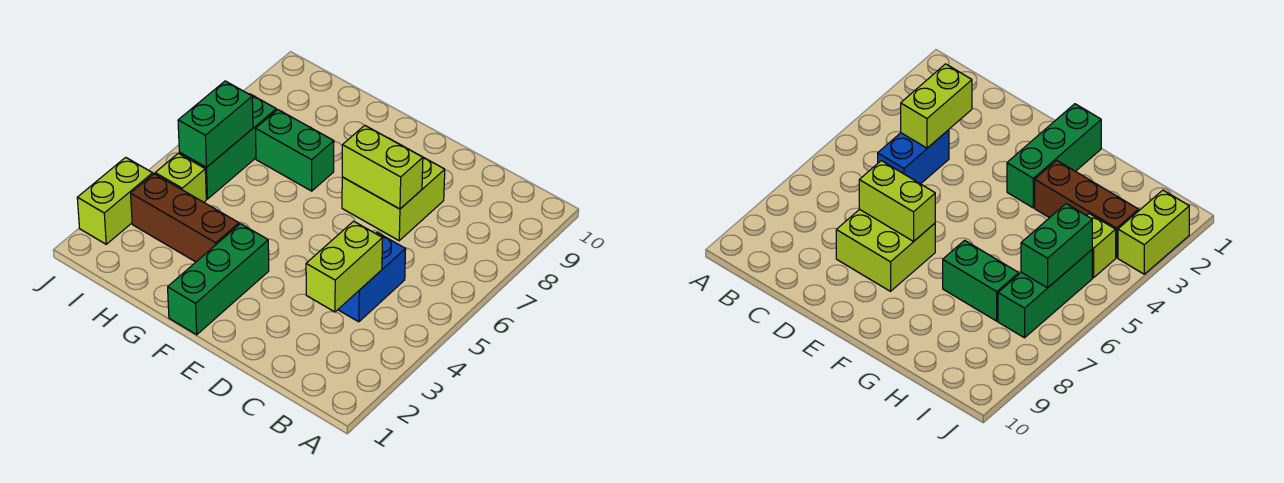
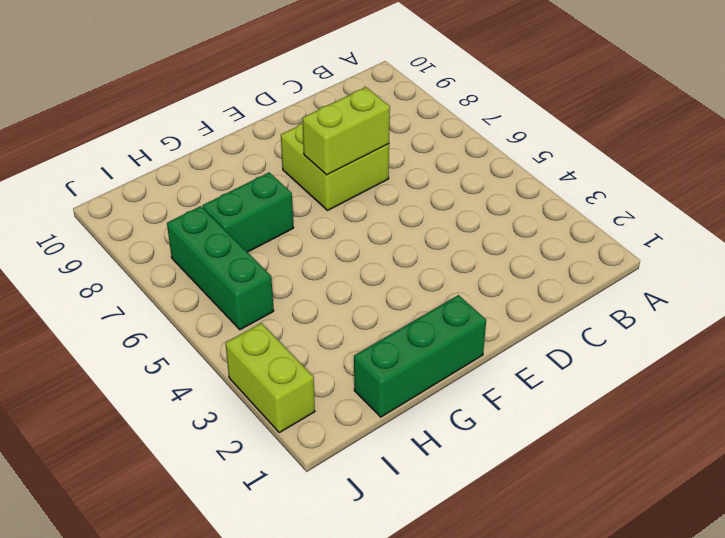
green 1x3 brick [354,295,486,417] -> green 1x3 brick turned to [168,224,269,335]
none -> blue 1x2 brick [338,233,406,322]
none -> brown 1x3 brick [131,174,239,262]

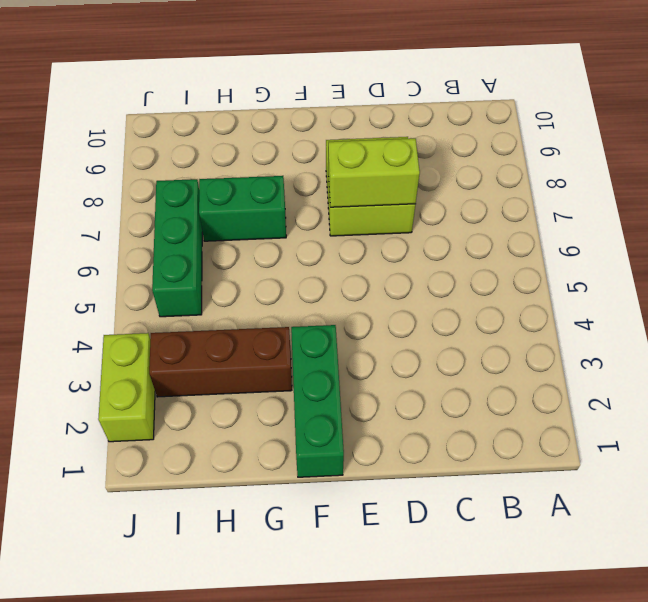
none -> blue 1x2 brick [338,233,406,322]
none -> lime 1x1 brick [155,153,206,202]

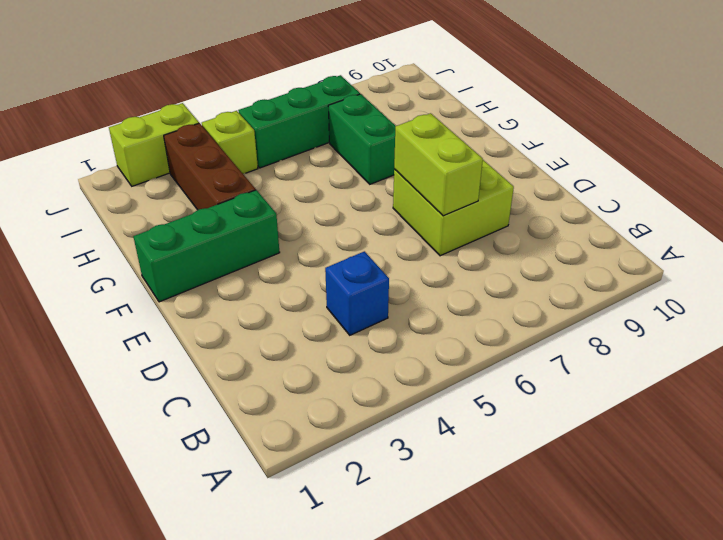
blue 1x1 brick [325,251,389,335] -> blue 1x2 brick [338,233,406,322]
none -> lime 1x2 brick [306,221,383,312]
none -> green 1x2 brick [178,81,253,167]

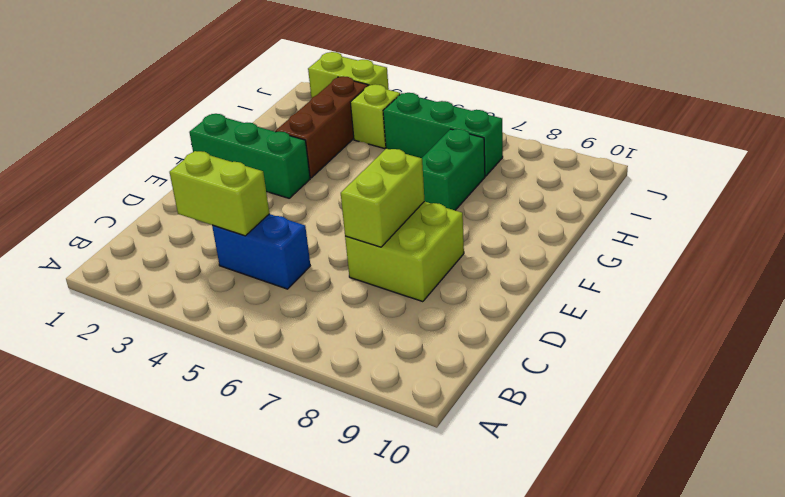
none -> green 1x2 brick [178,81,253,167]

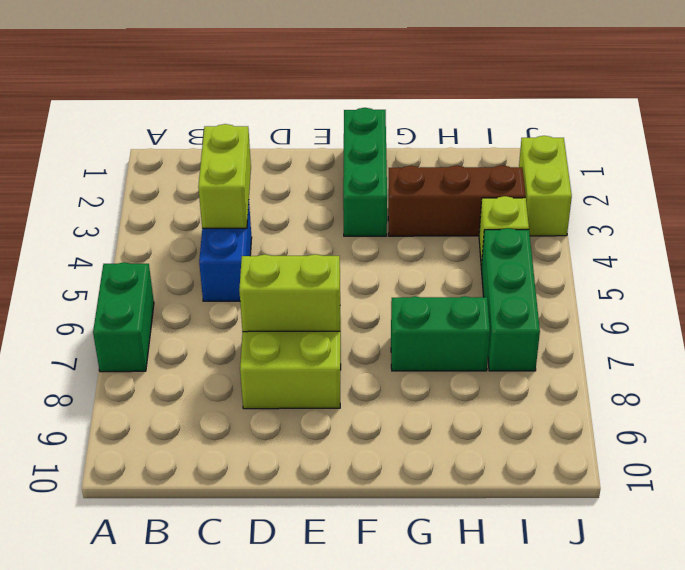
green 1x2 brick [93,262,154,372] -> green 1x2 brick moved to [178,81,253,167]

